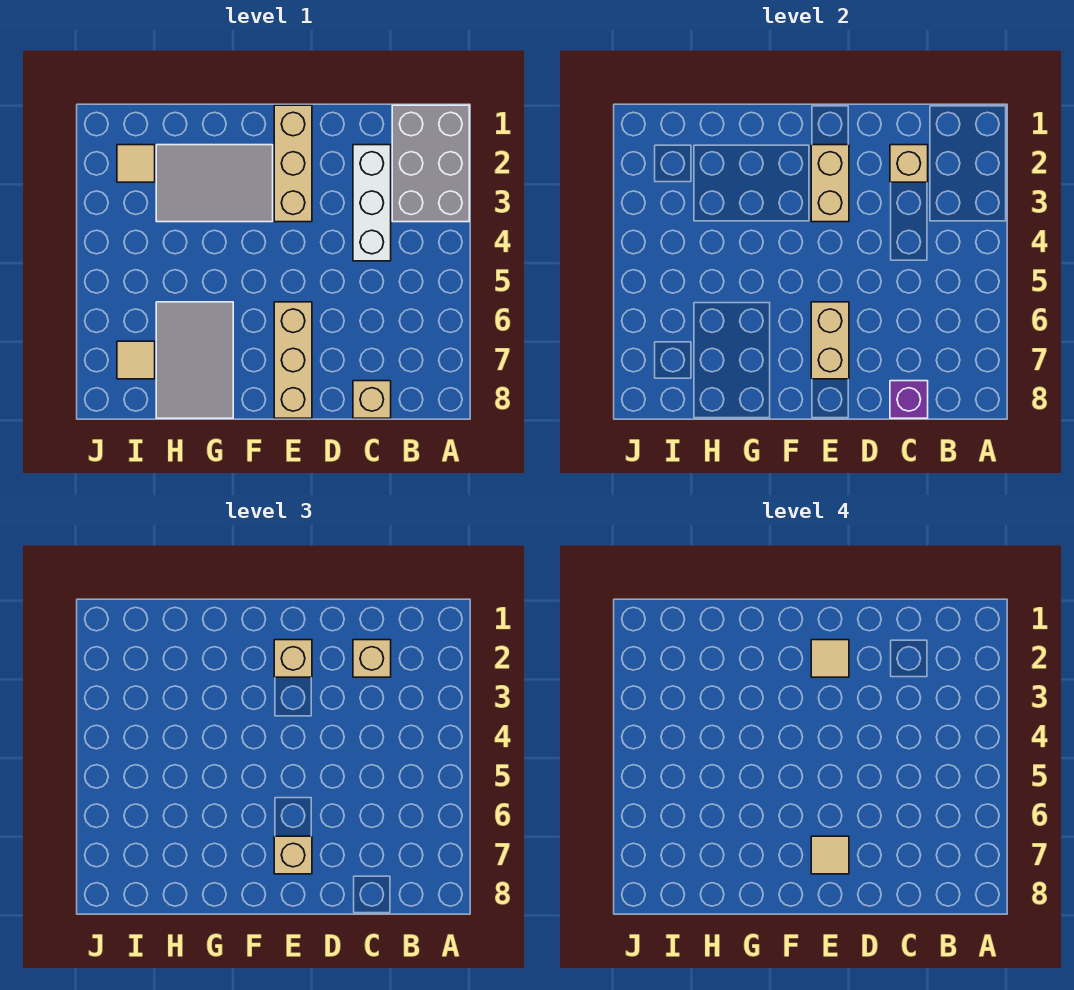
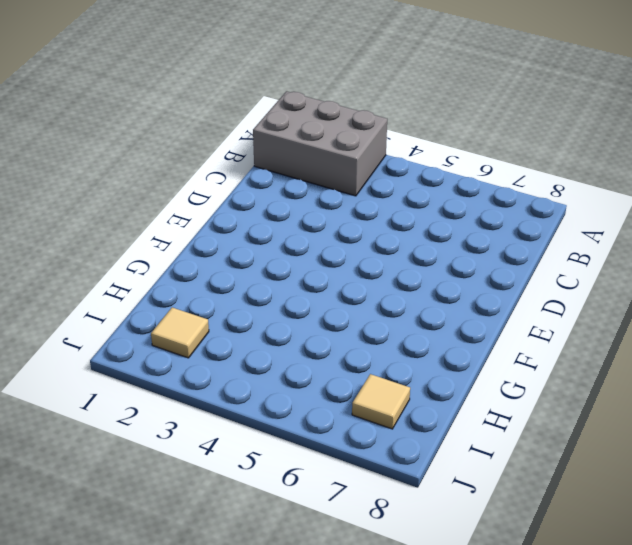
none -> white 1x3 brick [353,145,391,261]
none -> tan 1x1 brick [353,381,391,418]
none -> tan 1x3 brick [274,105,312,222]

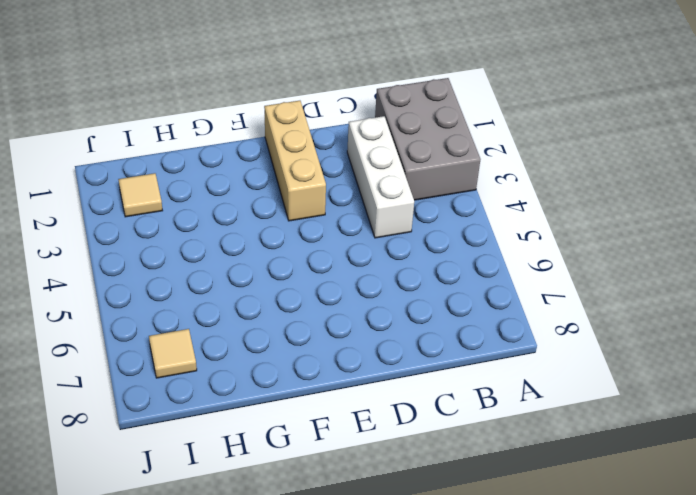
none -> tan 1x1 brick [353,381,391,418]
none -> tan 1x3 brick [274,302,312,418]
none -> grey 2x3 tile [156,145,273,222]

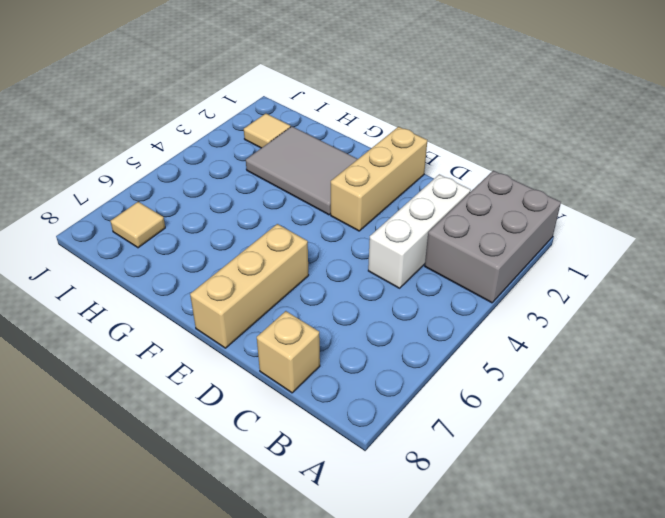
none -> grey 2x3 tile [156,302,233,418]
none -> tan 1x1 brick [890,145,928,182]
none -> purple 1x1 brick [890,381,928,418]

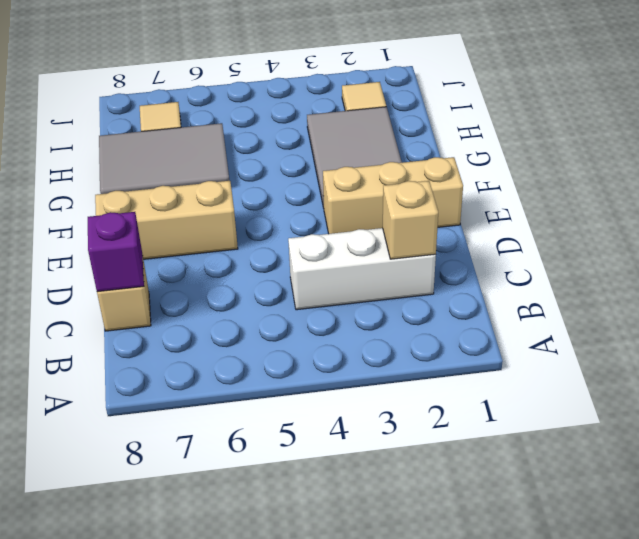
none -> grey 2x3 brick [392,105,469,222]
none -> tan 1x2 brick [811,145,849,222]
none -> tan 1x2 brick [811,302,849,379]

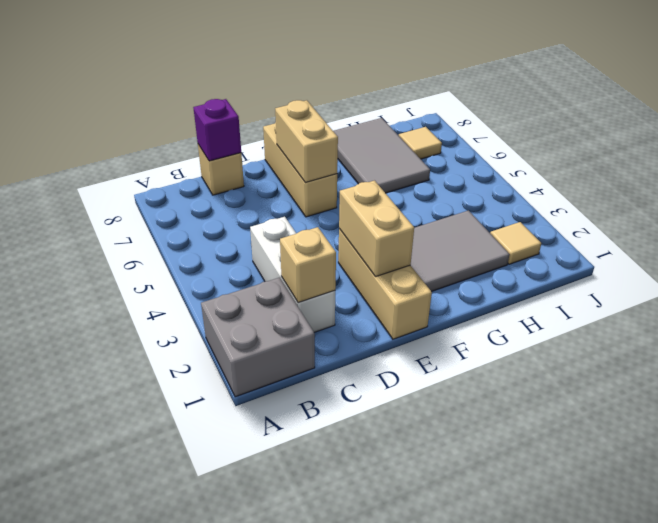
grey 2x2 brick [201,278,315,397] -> grey 2x3 brick [392,105,469,222]
none -> tan 1x1 brick [353,640,391,677]
none -> tan 1x1 brick [274,640,312,677]
none -> tan 1x1 brick [274,836,312,874]

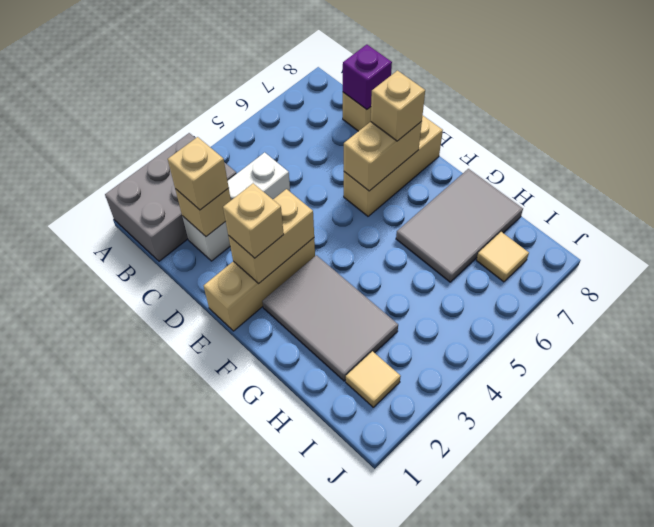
none -> tan 1x1 tile [811,640,849,677]
none -> tan 1x1 tile [811,836,849,874]

